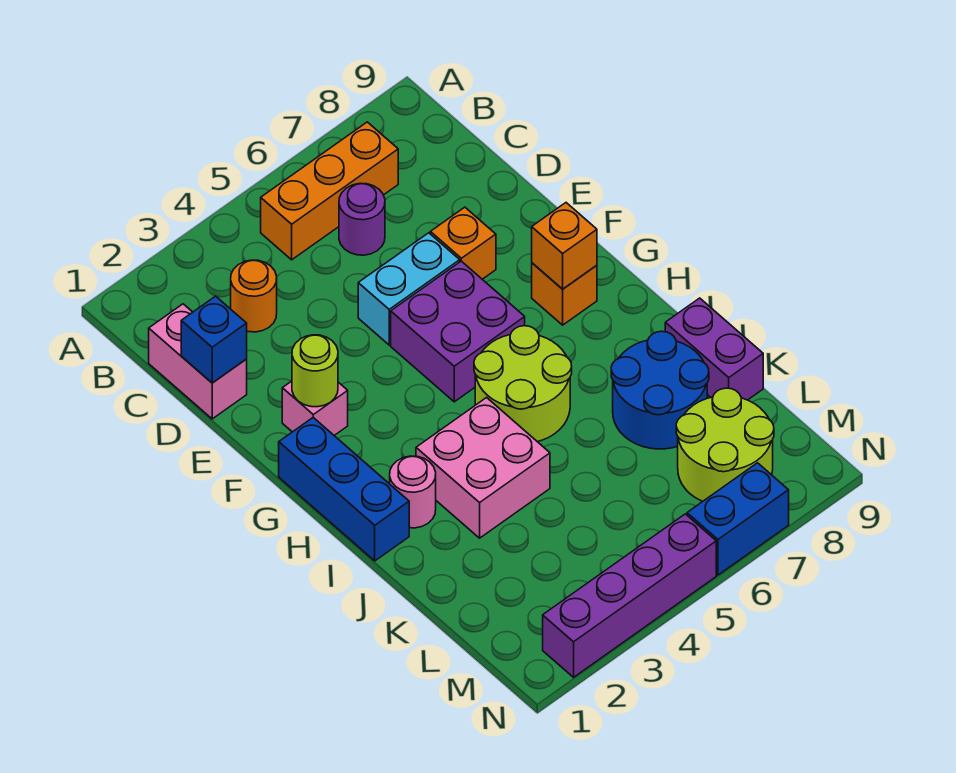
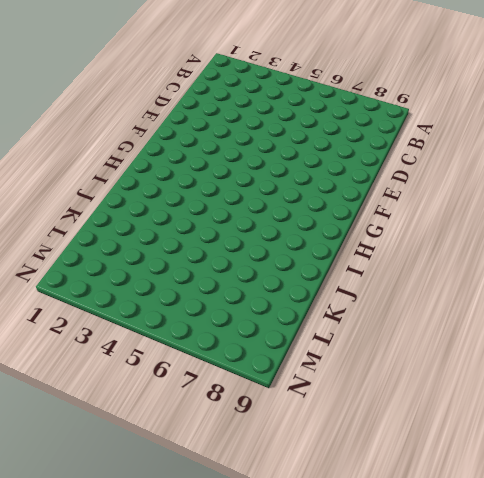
none -> orange 1x3 brick [261,122,398,260]
none -> pink 1x2 brick [149,304,247,419]
none -> orange 1x1 round brick [231,260,277,332]

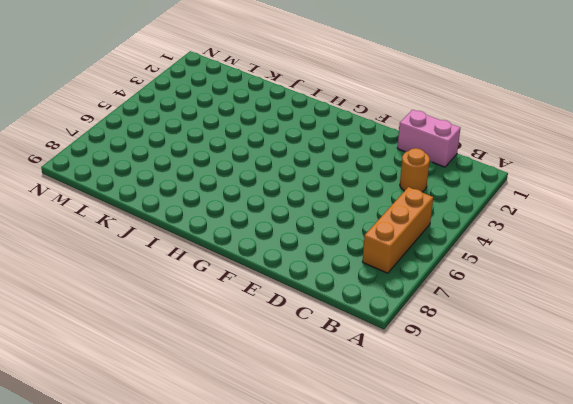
none -> purple 1x1 round brick [339,183,385,255]
none -> cyan 1x2 brick [358,233,460,345]
none -> orange 1x1 brick [430,207,496,279]

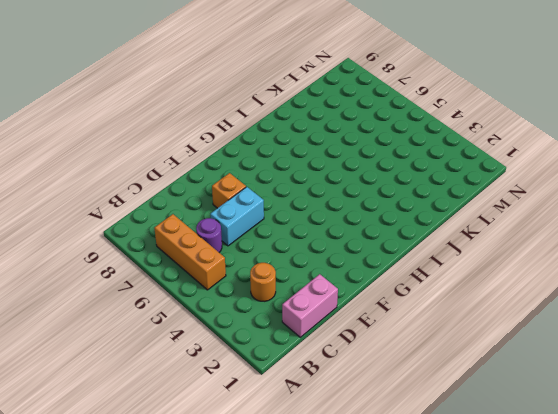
cyan 1x2 brick [210,187,264,246] -> cyan 1x2 brick turned to [358,233,460,345]
none -> pink 1x1 brick [282,381,348,435]
none -> purple 2x2 brick [391,261,525,402]
none -> blue 1x3 brick [279,418,409,561]

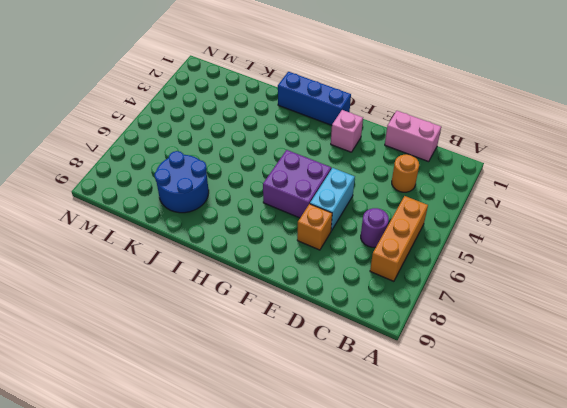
none -> orange 1x1 brick [532,263,597,325]
none -> lime 2x2 round brick [474,326,572,442]
none -> pink 1x1 round brick [390,456,436,528]

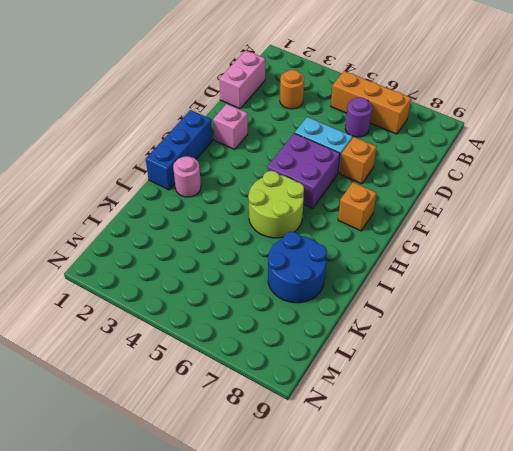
none -> pink 2x2 brick [416,398,550,538]
none -> purple 1x2 brick [665,298,763,400]
none -> lime 2x2 round brick [676,388,774,501]

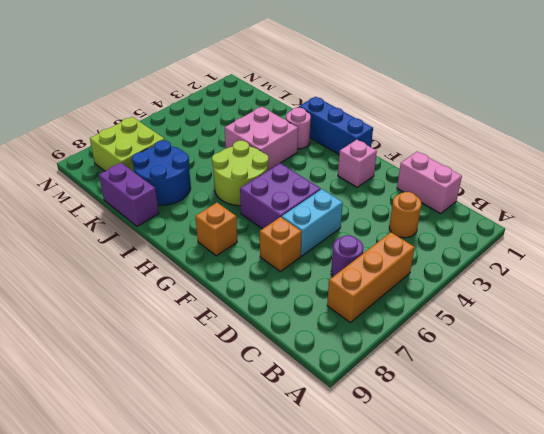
lime 2x2 brick [90,117,165,172] -> lime 2x2 round brick [676,388,774,501]
none -> purple 1x4 brick [543,514,716,677]
none -> blue 1x2 brick [687,463,789,575]
none -> blue 1x1 brick [181,296,247,383]

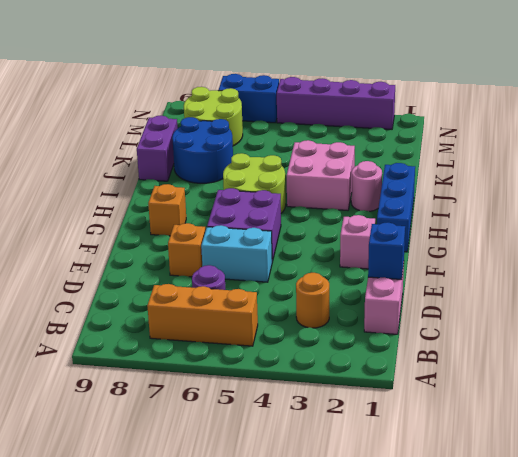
none -> lime 1x1 round brick [292,335,338,407]
none -> orange 1x1 brick [532,203,597,289]

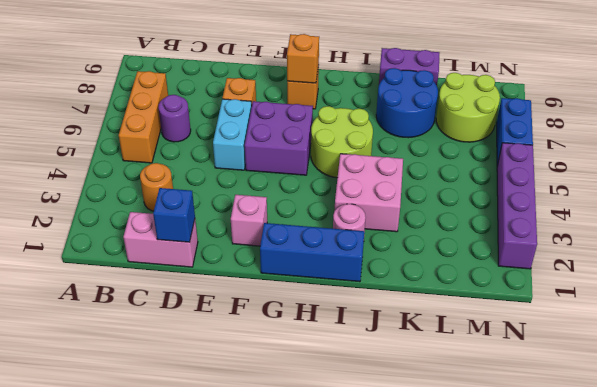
none -> lime 1x1 round brick [292,335,338,407]

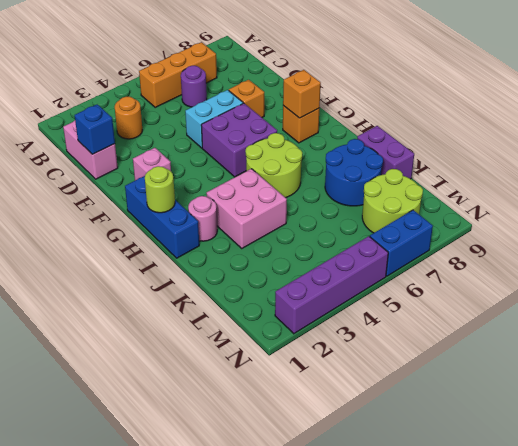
lime 1x1 round brick [145,166,175,213] -> lime 1x1 round brick moved to [292,335,338,407]

